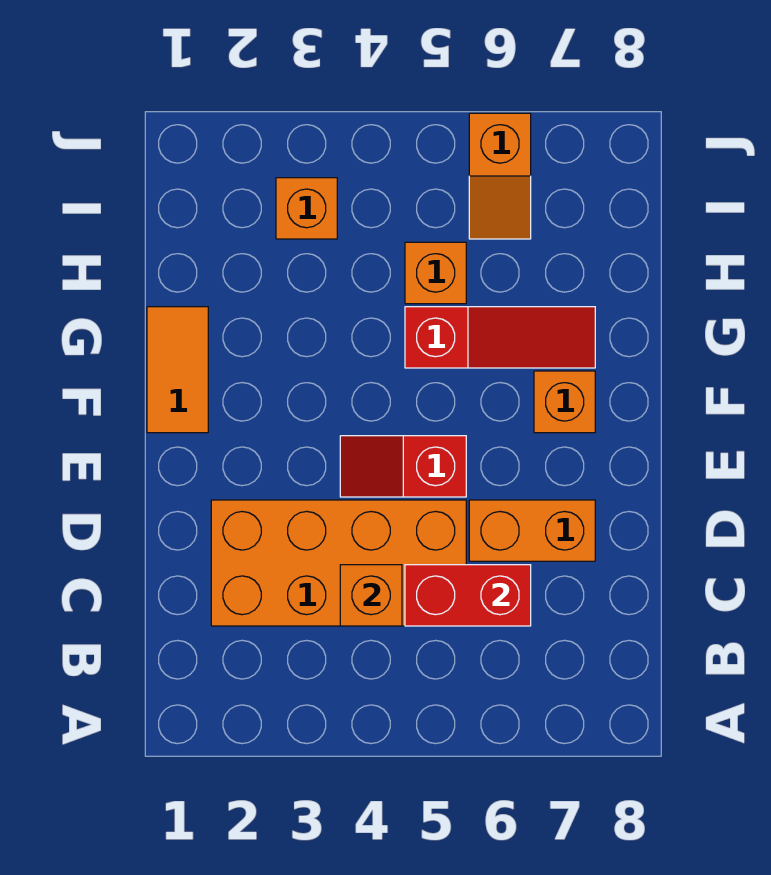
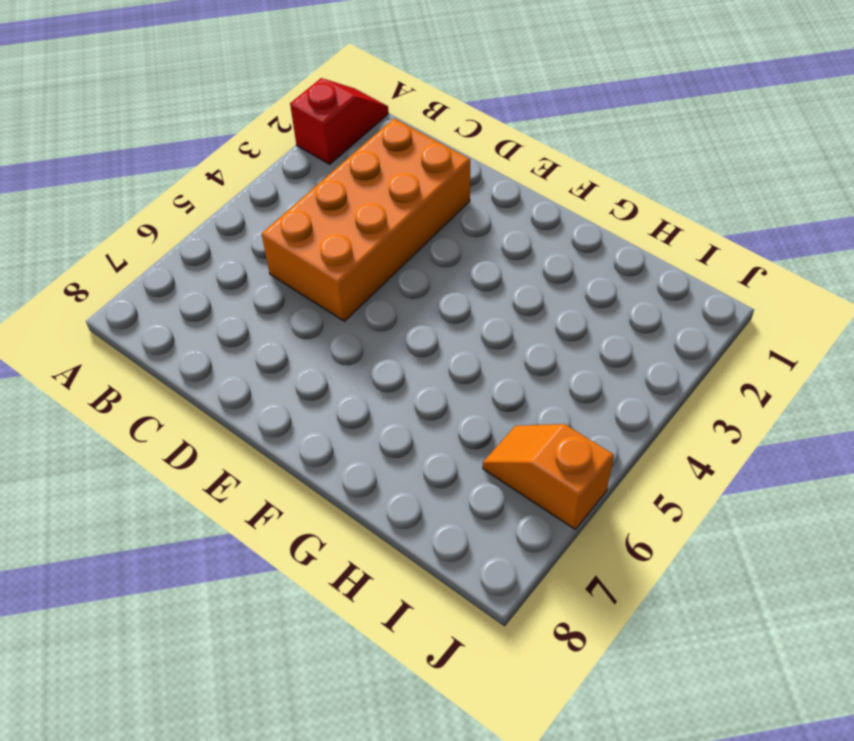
red 1x2 slope [290,78,389,164] -> red 1x2 slope moved to [340,436,466,497]
none -> orange 1x2 brick [469,500,595,561]
none -> orange 1x2 tile [147,307,208,433]

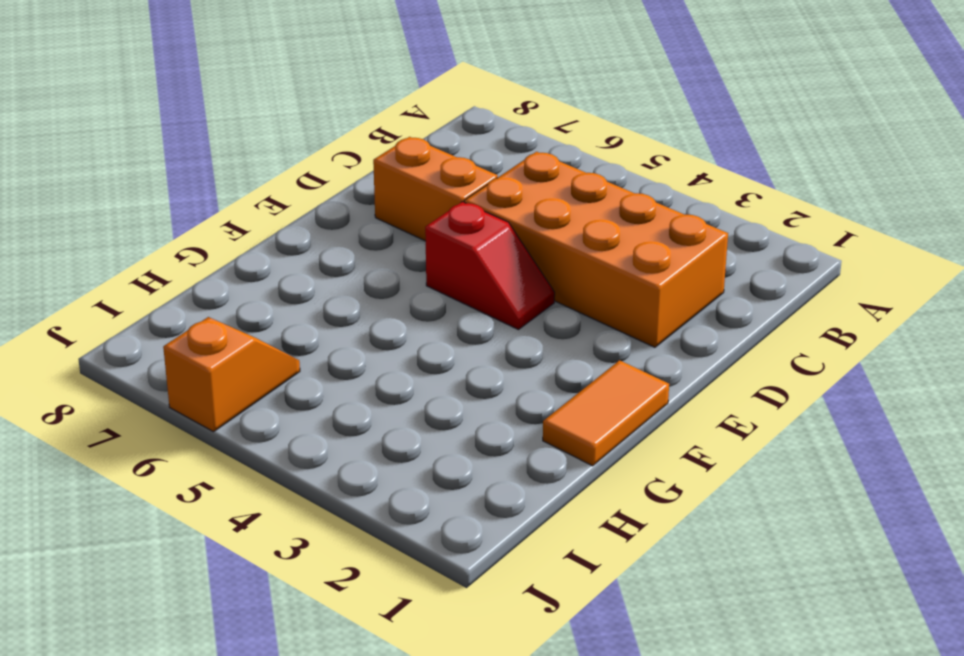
none -> orange 1x1 brick [534,371,595,433]
none -> red 1x3 slope [405,307,595,368]

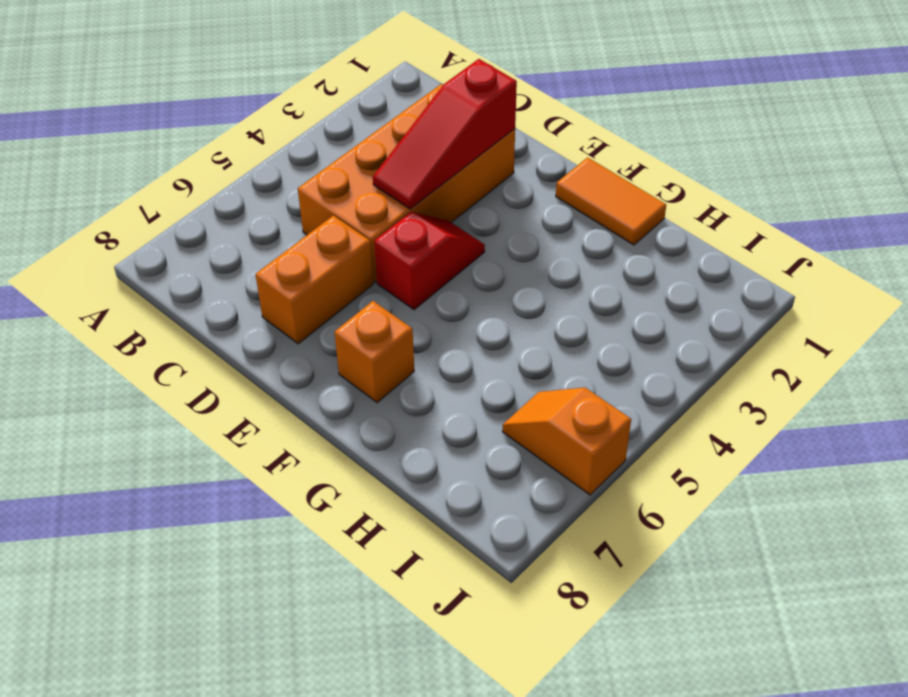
red 1x3 slope [373,59,517,209] -> red 1x3 slope moved to [405,307,595,368]
none -> orange 1x1 brick [405,242,466,304]
none -> orange 1x1 brick [276,178,337,239]

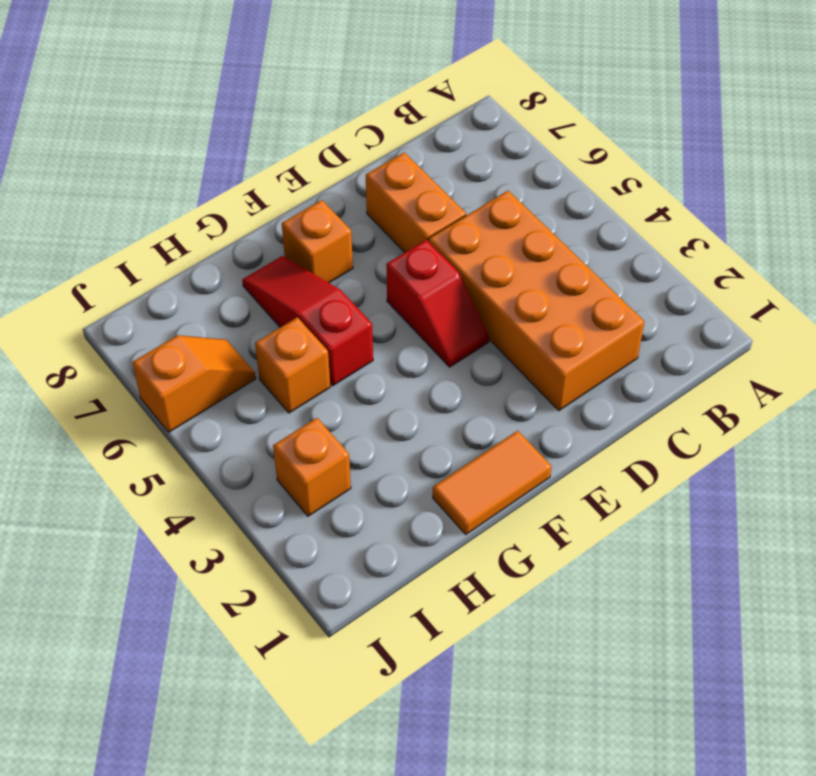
none -> orange 1x1 brick [340,565,402,626]
none -> red 1x2 brick [405,565,531,626]

